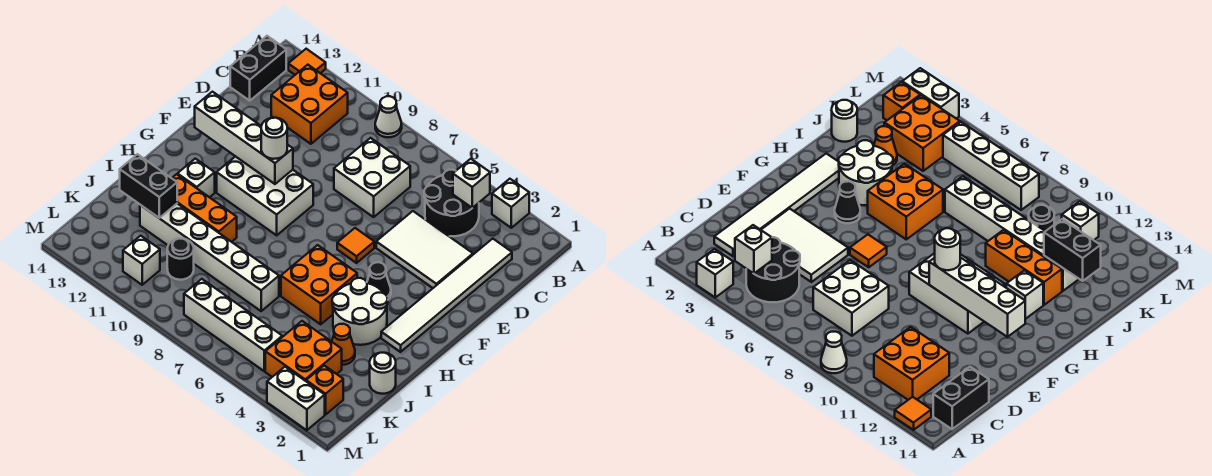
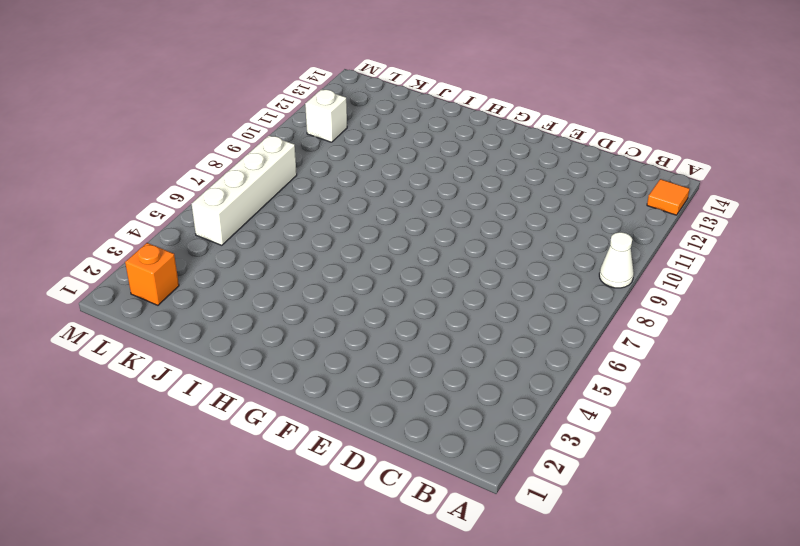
none -> white 1x1 brick [492,179,529,228]
none -> black 2x2 round brick [424,170,479,236]
none -> orange 2x2 brick [271,65,348,144]

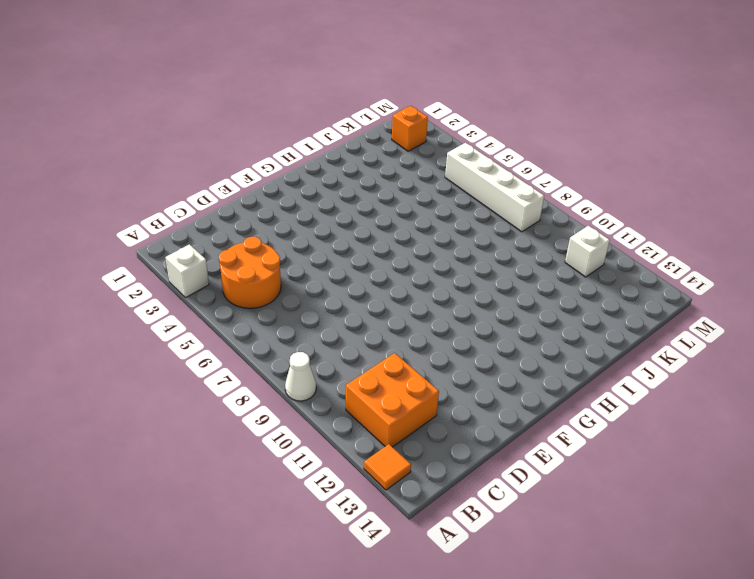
orange 2x2 round brick [219,237,281,308] -> black 2x2 round brick [424,170,479,236]
none -> black 1x2 brick [230,36,286,101]
none -> white 1x6 tile [381,239,512,352]
none -> white 2x2 brick [334,138,410,217]

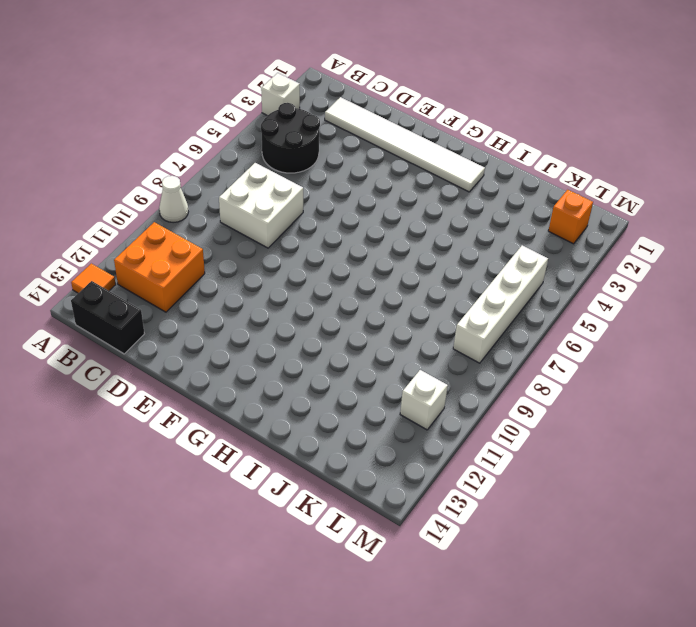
none -> white 2x3 tile [376,211,473,288]
none -> orange 1x1 tile [337,228,374,263]
none -> white 2x3 brick [217,156,313,235]

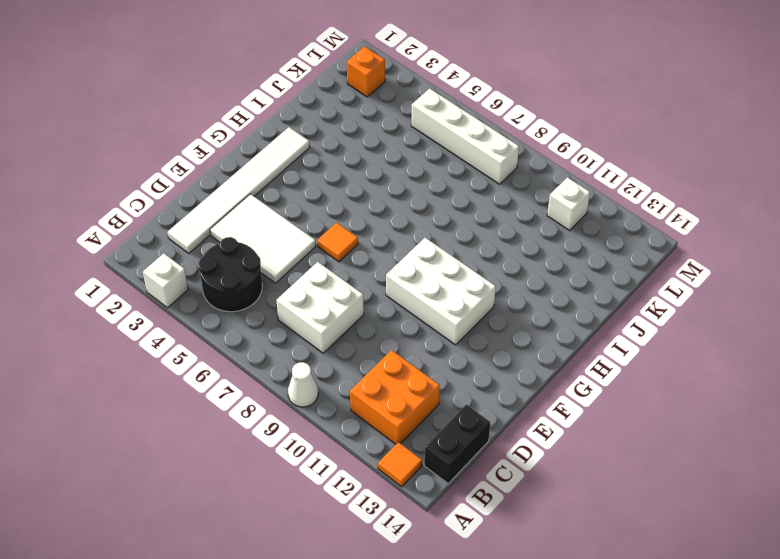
none -> black 1x1 cone [367,262,391,300]
none -> white 2x2 round brick [332,278,388,345]
none -> orange 2x2 brick [281,245,357,324]

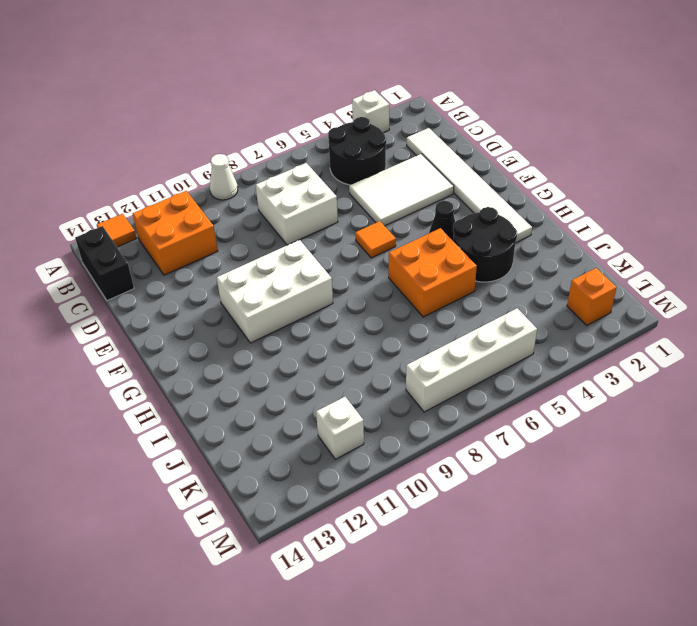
black 2x2 round brick [453,207,517,282] -> white 2x2 round brick [332,278,388,345]
none -> white 1x1 brick [177,159,215,197]
none -> orange 1x3 brick [172,174,237,242]
none -> white 1x1 round brick [370,353,396,394]

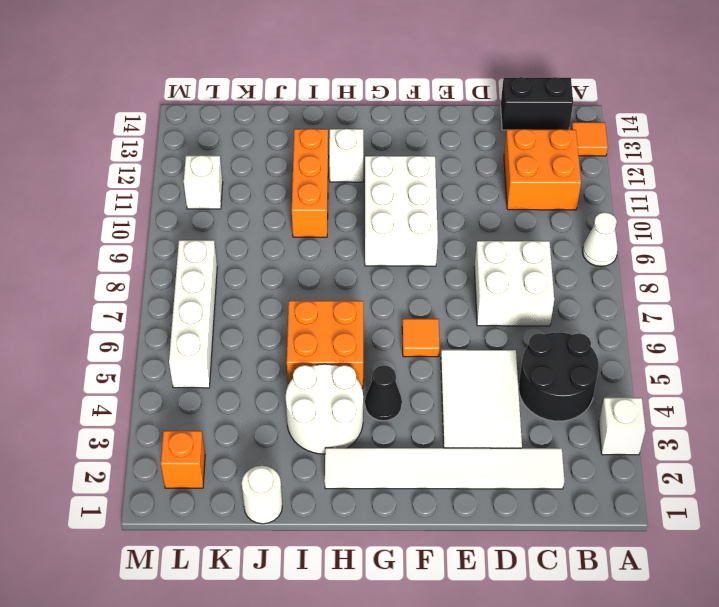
none -> orange 1x1 cone [332,324,355,365]
none -> white 1x6 brick [140,204,279,311]
none -> orange 2x2 brick [265,321,342,381]

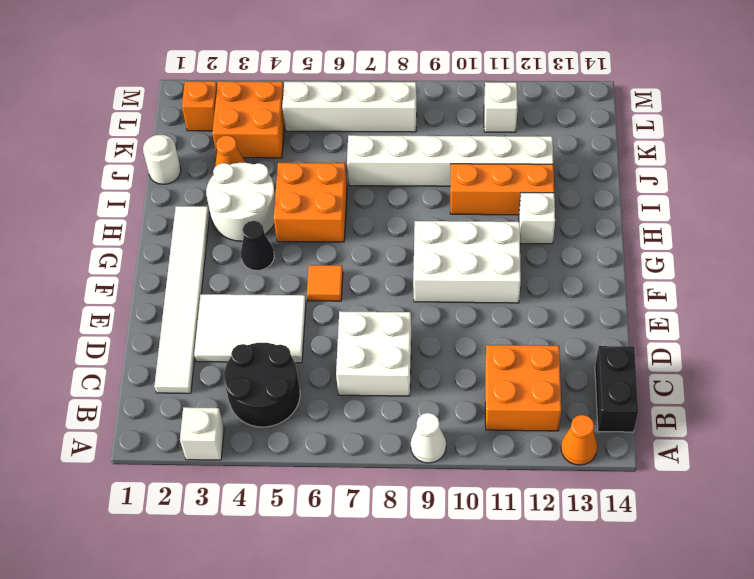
orange 1x1 cone [561,415,597,465] -> orange 1x1 tile [288,49,326,75]
none -> black 1x1 round brick [167,239,194,280]
none -> white 1x2 brick [267,367,325,430]
none -> white 1x1 brick [453,159,490,208]

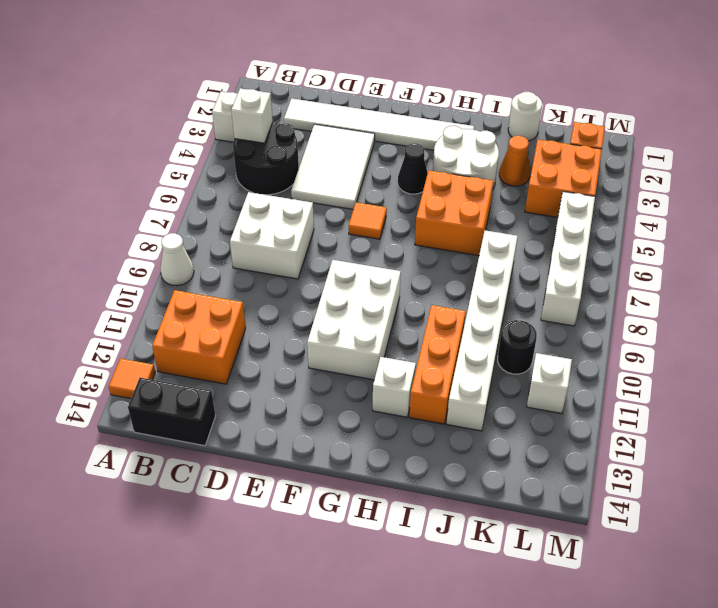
none -> white 1x2 brick [267,367,325,430]
none -> white 1x4 brick [195,92,293,184]
none -> black 1x2 brick [120,154,177,218]

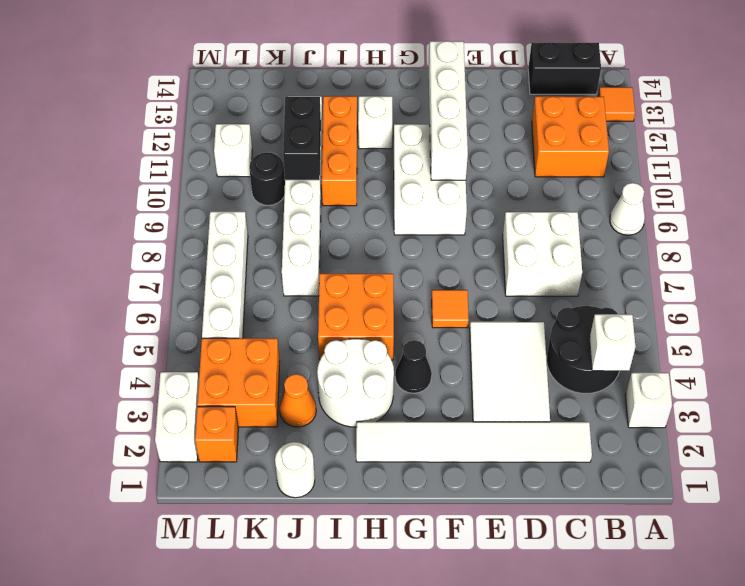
black 1x2 brick [283,97,321,180] -> black 1x2 brick moved to [120,154,177,218]
none -> white 1x1 round brick [261,118,287,159]

